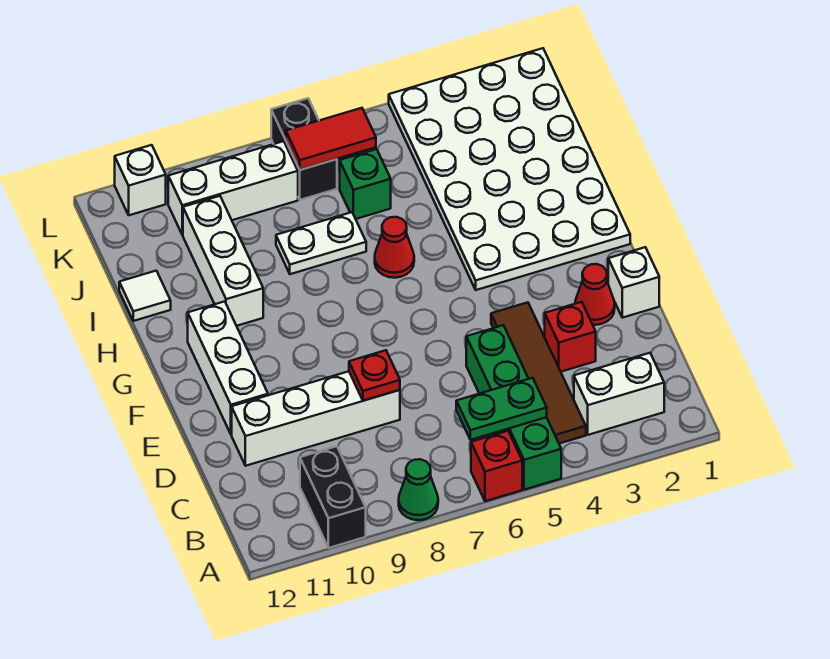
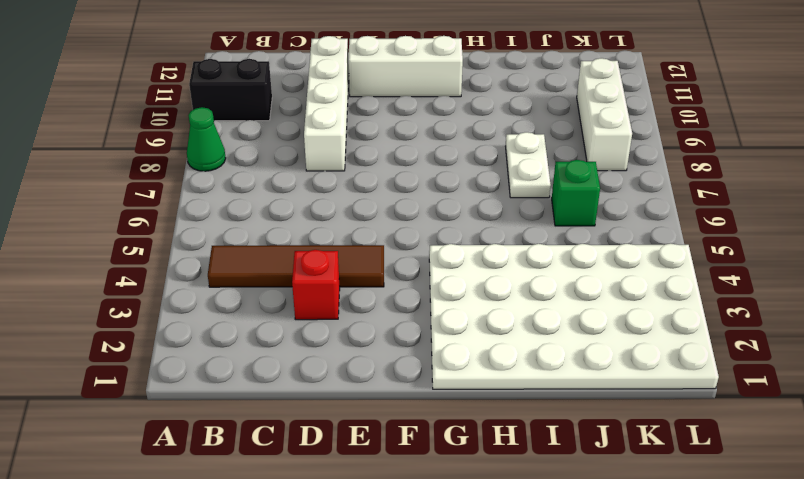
none -> green 1x4 brick [466,325,561,490]
none -> red 1x1 brick [471,431,522,501]
none -> white 1x2 brick [574,353,664,435]

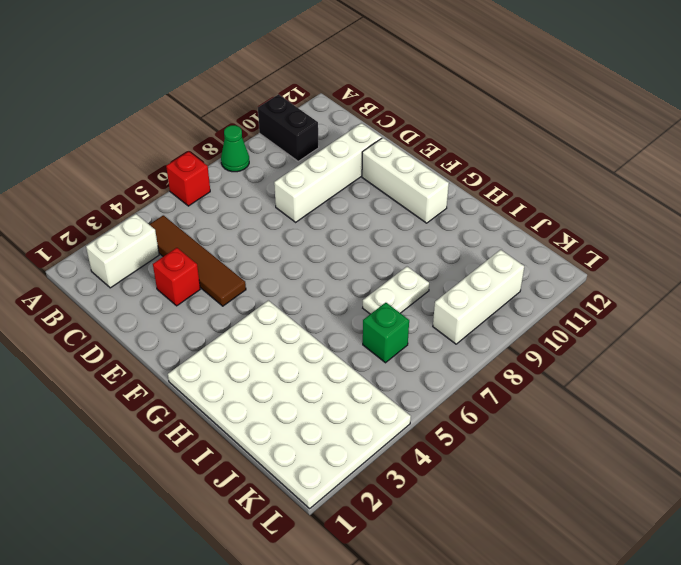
none -> green 1x4 brick [466,325,561,490]
none -> white 1x1 brick [608,247,659,318]
none -> red 1x1 cone [575,264,615,325]

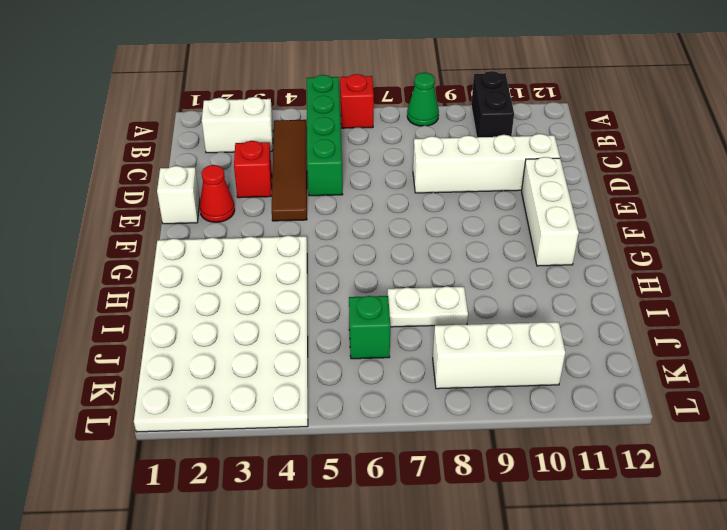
none -> red 1x1 cone [375,217,414,278]
none -> white 1x3 brick [183,196,263,326]
none -> white 1x1 tile [119,271,171,321]

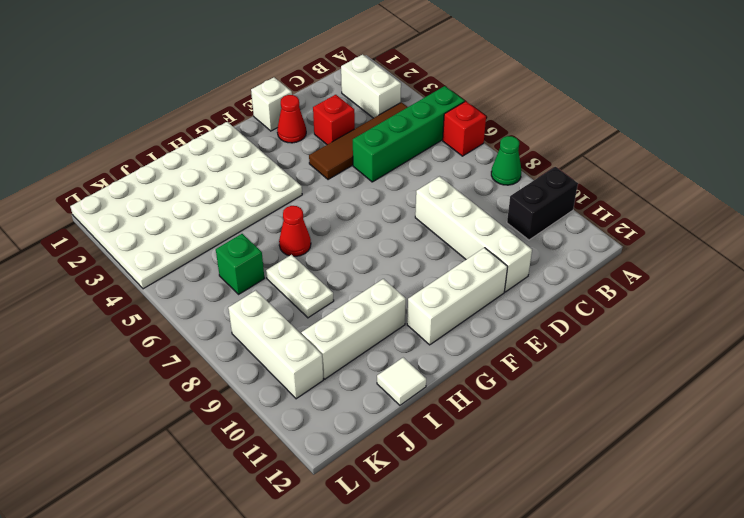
none -> black 1x2 brick [271,98,337,200]
none -> white 1x1 brick [115,145,166,215]
none -> green 1x2 plate [456,378,547,440]

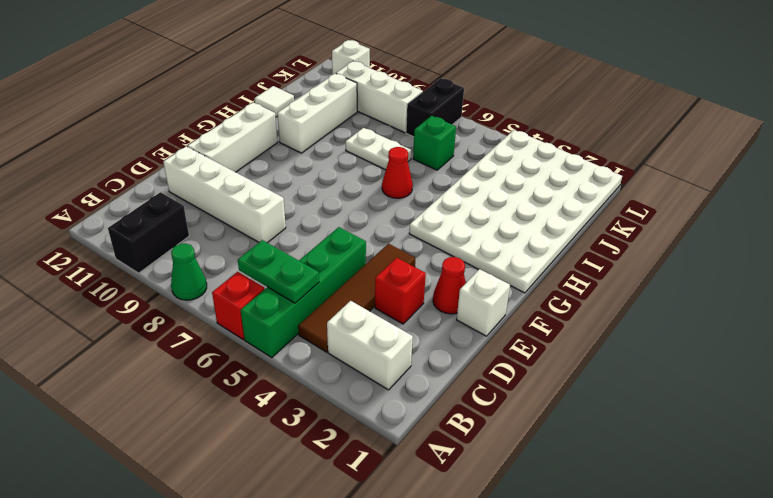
none -> red 1x1 plate [349,350,400,401]
none -> red 1x2 tile [286,108,376,170]

